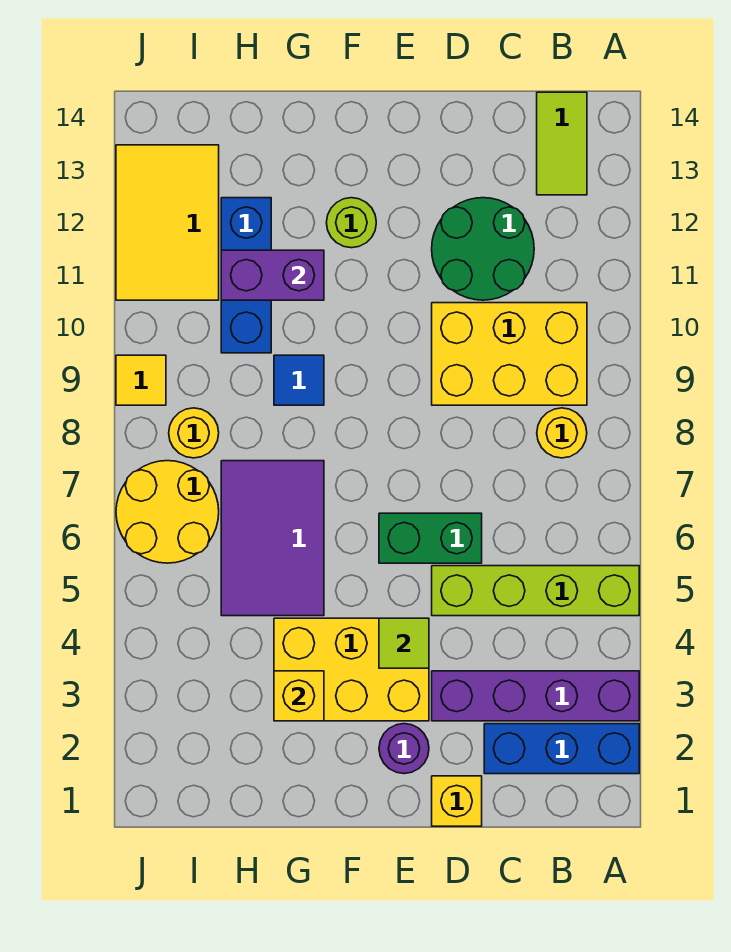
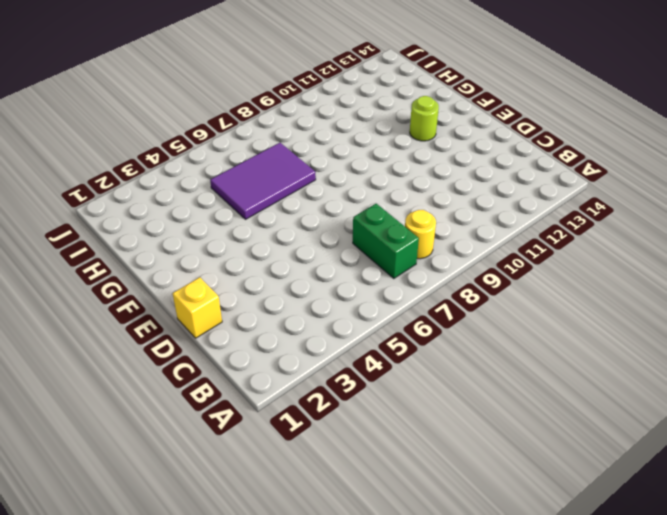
green 1x2 brick [353,204,419,279] -> green 1x2 brick moved to [379,513,482,563]
none -> blue 1x3 brick [484,724,639,774]
none -> purple 1x4 brick [432,671,639,721]
none -> lime 1x4 brick [432,566,639,616]

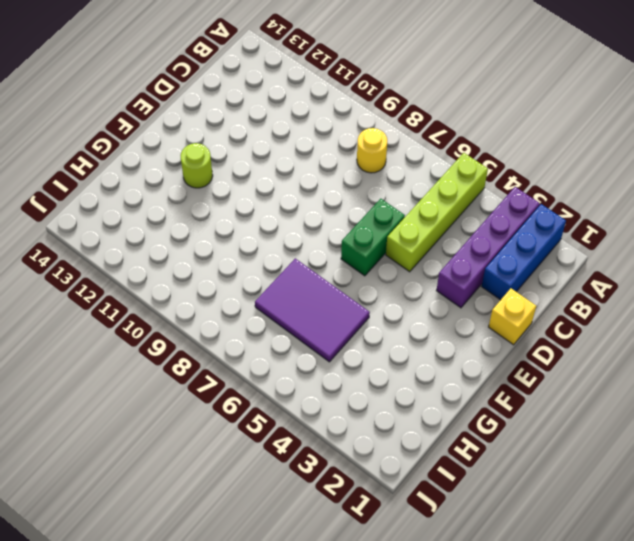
none -> yellow 2x3 brick [432,303,587,405]
none -> lime 1x2 tile [537,92,587,195]
none -> green 2x2 round brick [432,198,534,300]

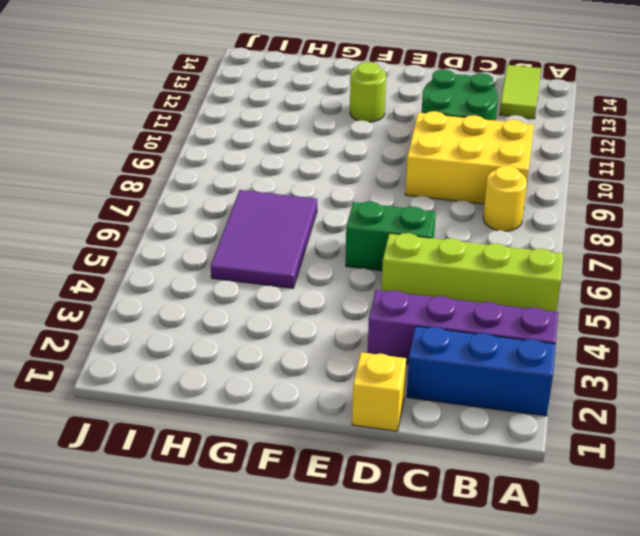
none -> purple 1x1 round brick [379,724,429,774]
none -> yellow 2x3 brick [274,618,429,721]
none -> blue 1x1 tile [274,355,324,405]

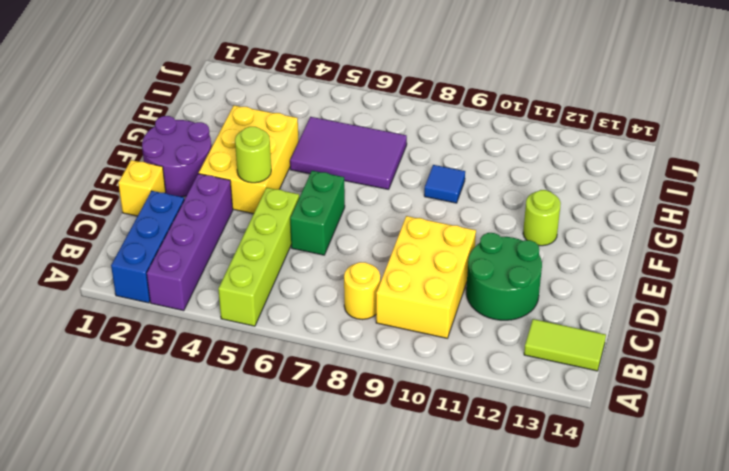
purple 2x2 round brick [142,116,211,197] -> purple 1x1 round brick [379,724,429,774]
lime 1x1 round brick [235,127,271,183] -> lime 1x1 tile [379,618,429,668]
none -> blue 1x3 brick [221,198,271,353]
none -> yellow 2x2 round brick [116,461,219,563]
none -> yellow 1x1 round brick [169,408,219,458]

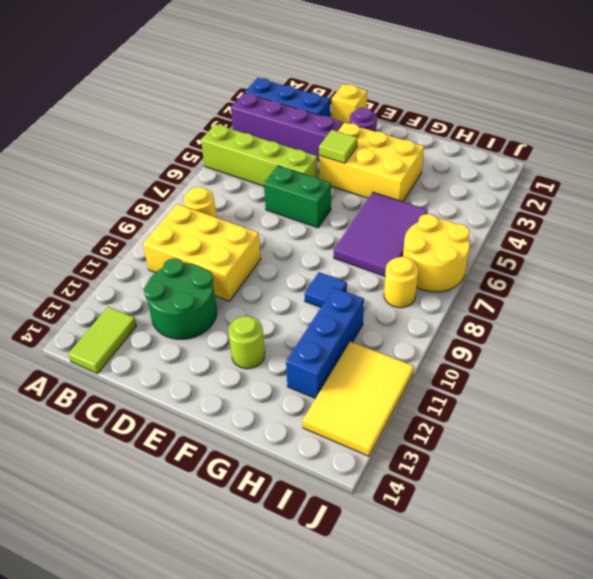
none -> yellow 1x1 tile [116,355,166,405]
none -> yellow 1x1 brick [274,671,324,721]
none -> purple 1x2 brick [221,250,324,300]

